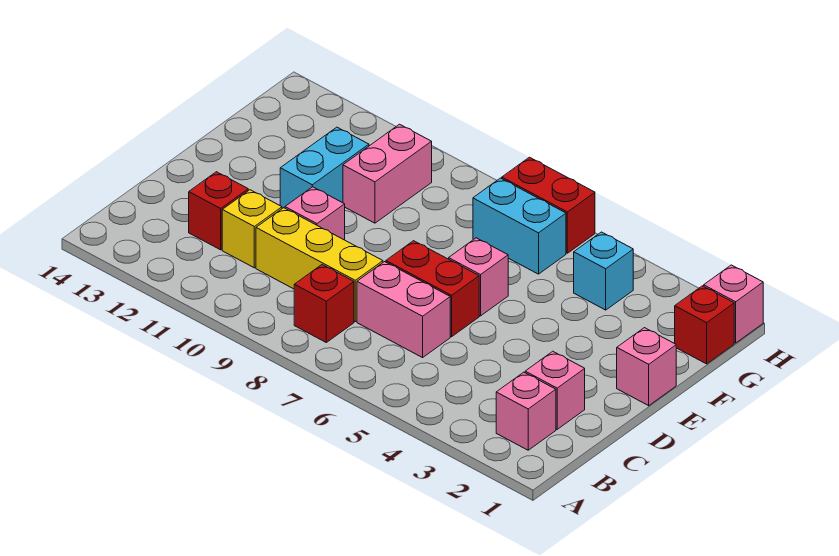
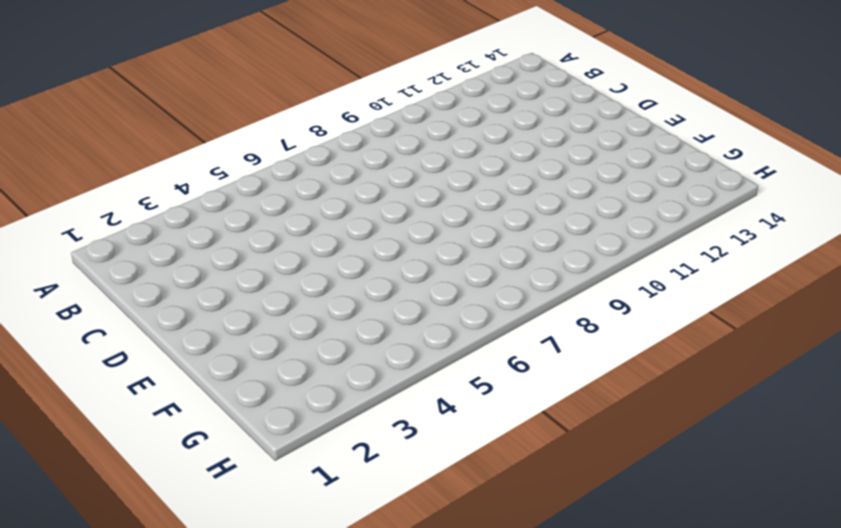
none -> pink 1x1 brick [496,372,556,450]
none -> red 1x1 brick [294,265,354,342]
none -> pink 1x1 brick [525,351,585,429]

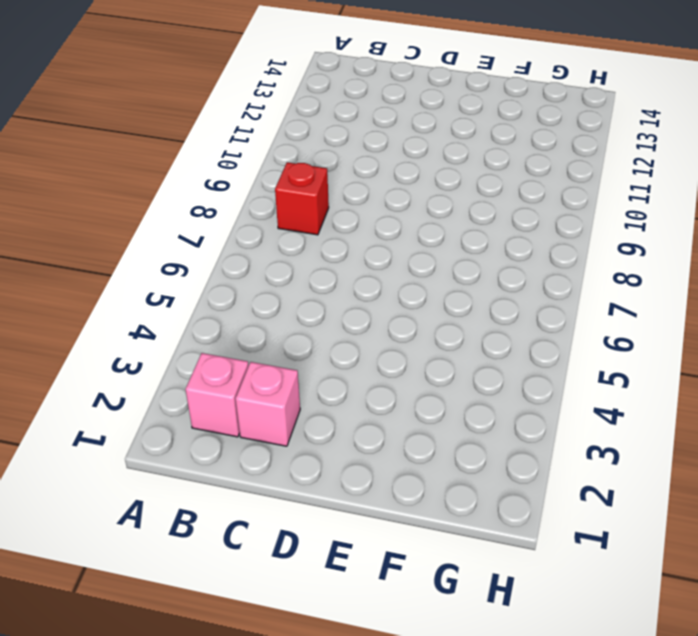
none -> pink 1x2 brick [357,262,450,358]
none -> yellow 1x3 brick [256,208,383,322]
none -> yellow 1x1 brick [222,190,282,268]

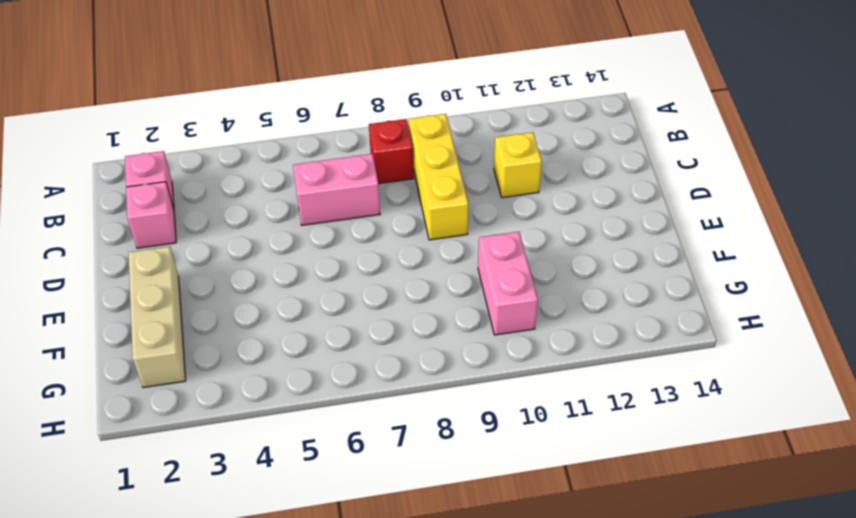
yellow 1x3 brick [408,114,468,240] -> yellow 1x3 brick turned to [256,208,383,322]
tan 1x3 brick [129,246,186,388] -> none
none -> red 1x1 brick [189,172,248,250]
none -> red 1x2 brick [386,241,479,337]
none -> pink 1x1 brick [285,187,345,240]

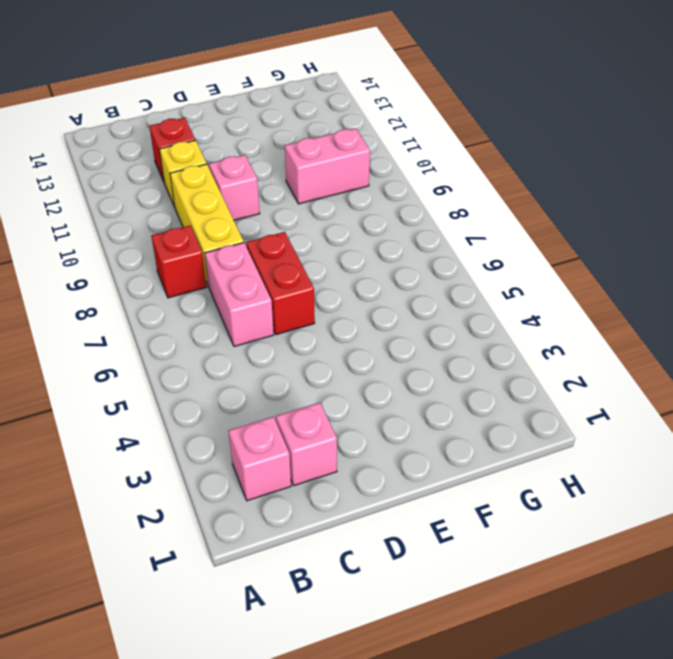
none -> pink 1x1 brick [617,328,676,406]
none -> pink 1x1 brick [449,238,508,316]
none -> cyan 1x2 brick [280,127,369,208]

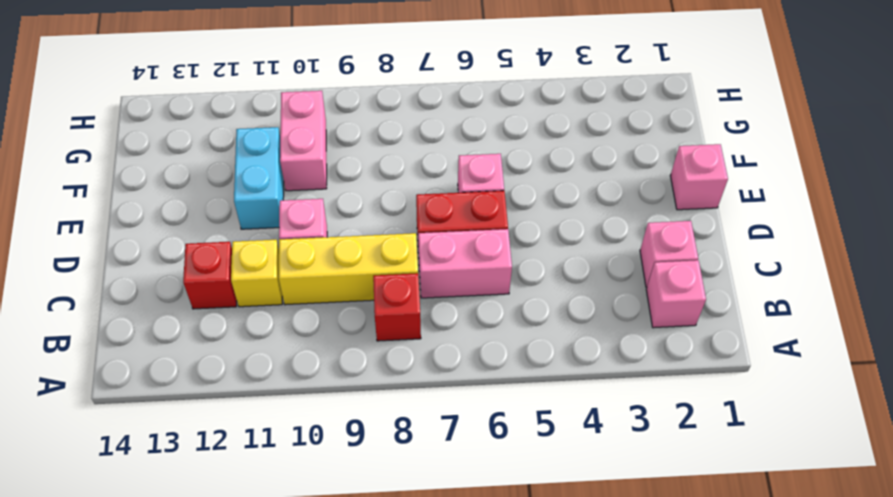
none -> red 1x1 brick [675,286,734,364]
none -> cyan 1x1 brick [574,232,633,310]
none -> cyan 1x2 brick [473,178,566,274]

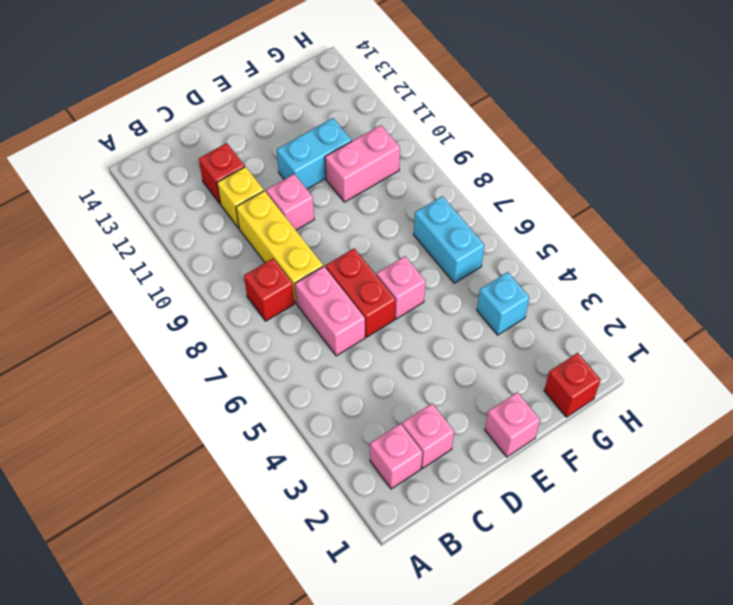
none -> pink 1x1 brick [704,265,763,343]
none -> red 1x2 brick [502,157,595,253]

